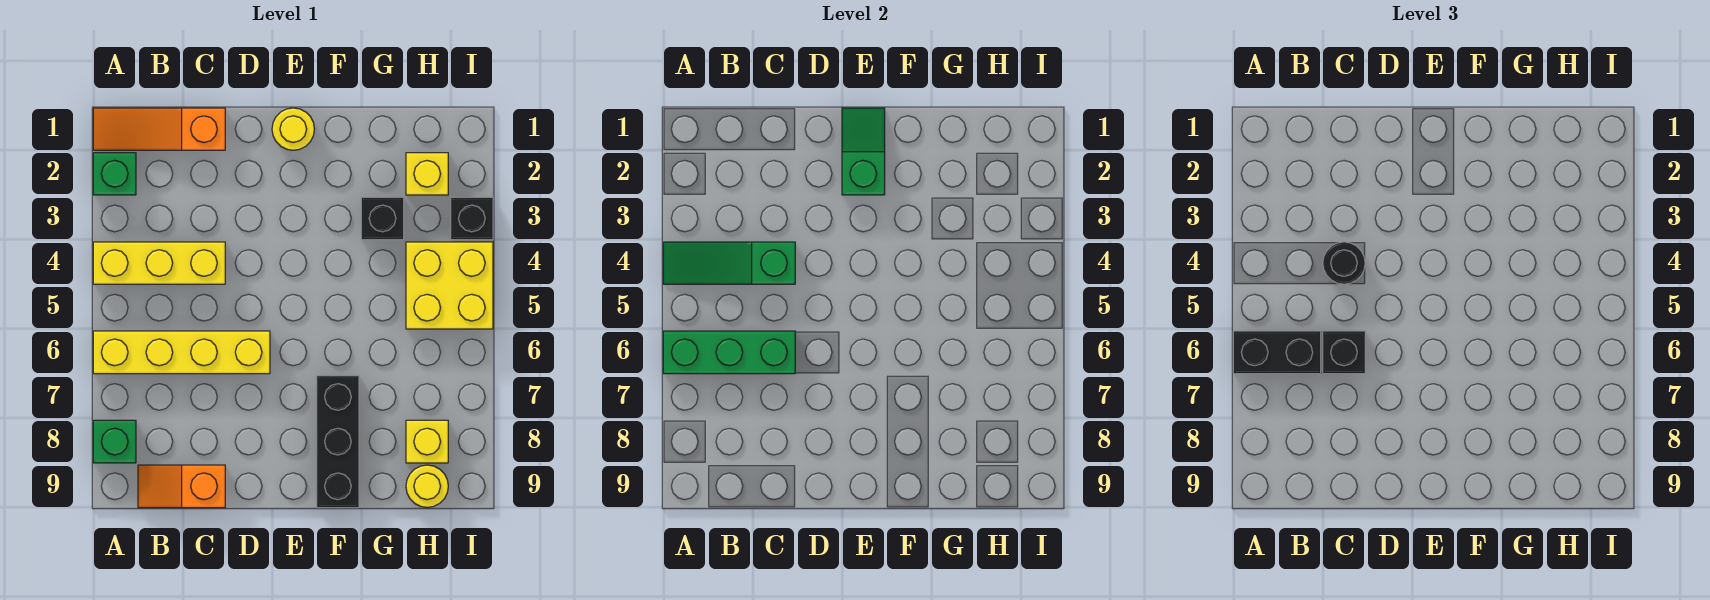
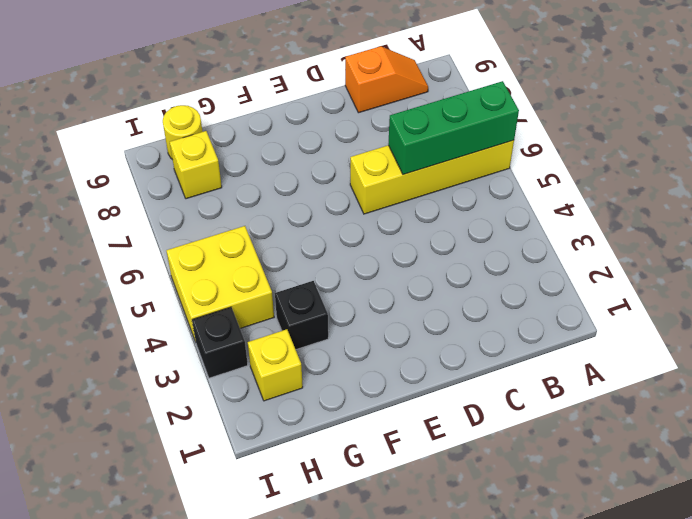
none -> orange 1x3 slope [93,108,225,150]
none -> green 1x1 brick [93,153,136,195]
none -> yellow 1x3 brick [93,242,225,284]

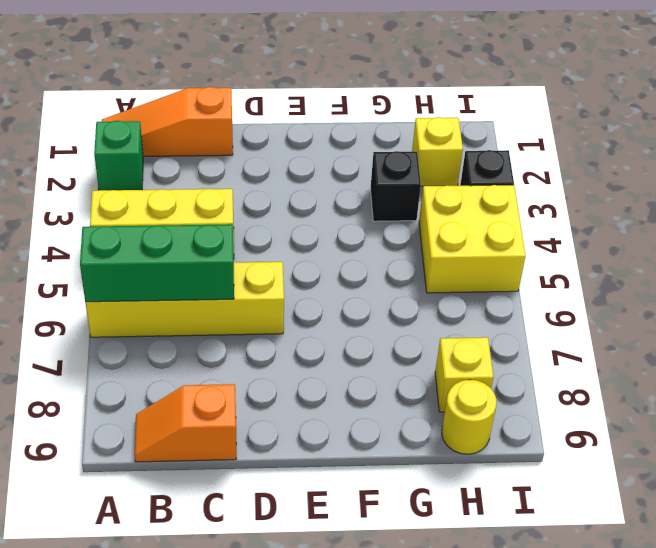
none -> green 1x1 brick [93,420,136,463]
none -> yellow 1x1 round brick [272,108,314,150]
none -> black 1x3 brick [317,376,359,508]

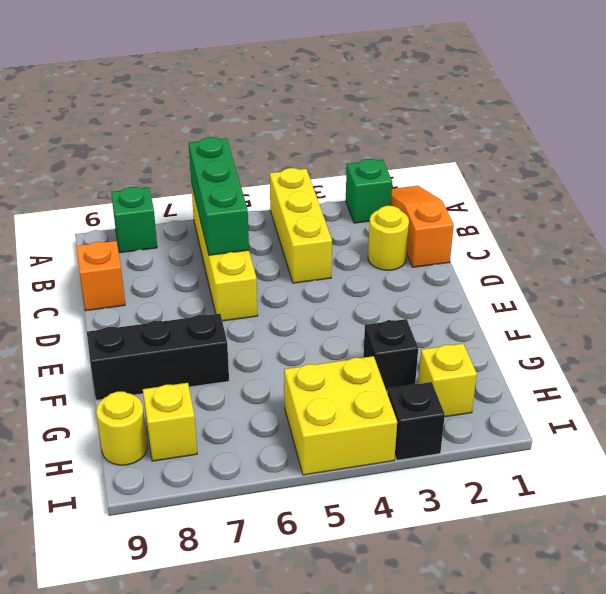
yellow 1x1 round brick [368,206,409,270] -> yellow 1x1 round brick moved to [272,108,314,150]
none -> green 1x3 slope [663,242,795,284]
none -> green 1x2 slope [842,108,885,195]
none -> black 1x2 brick [1233,331,1321,374]

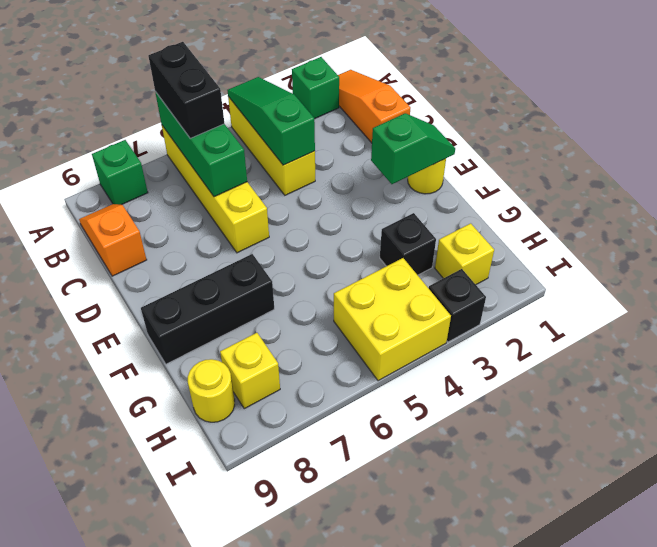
none -> black 1x1 round brick [1323,242,1365,284]
none -> black 1x1 brick [1323,331,1365,374]

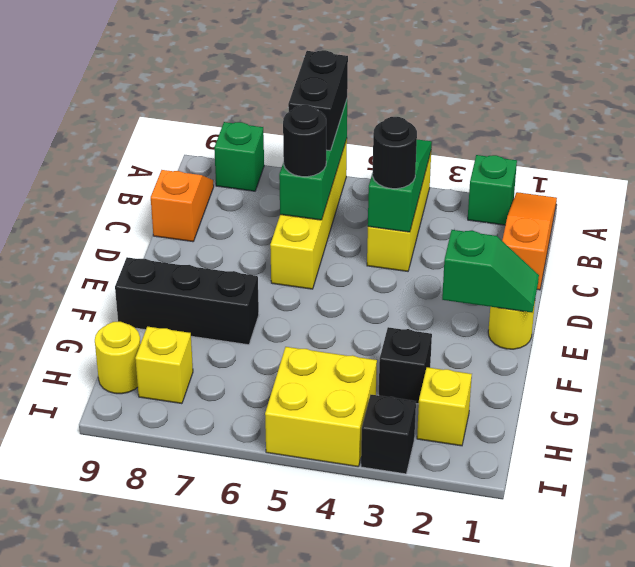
black 1x1 round brick [283,105,326,177] -> black 1x1 brick [1323,331,1365,374]

